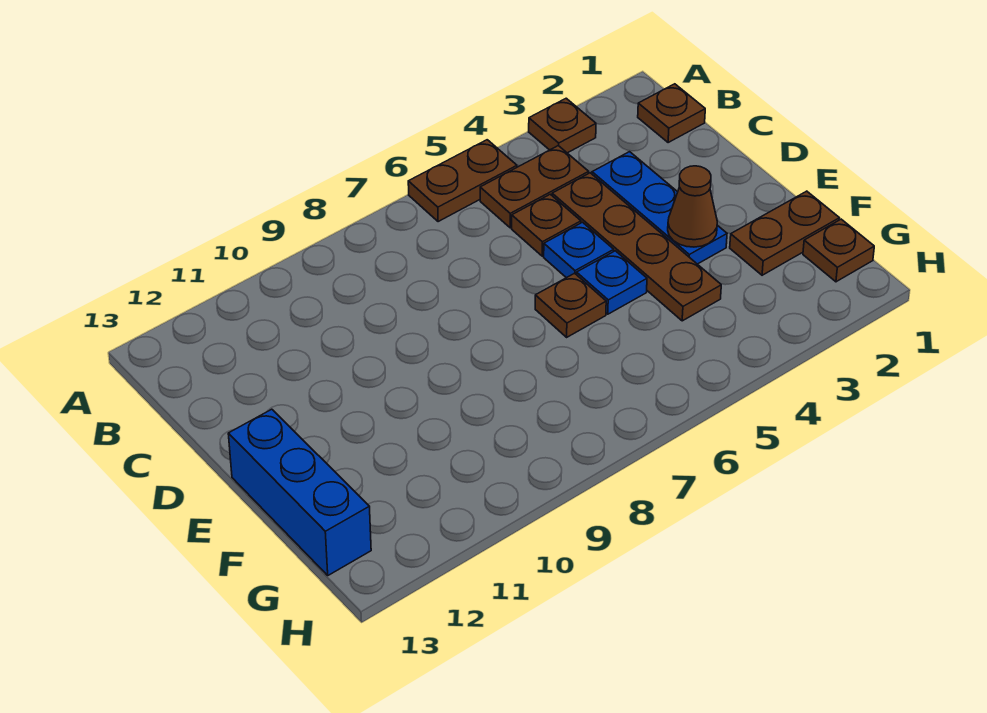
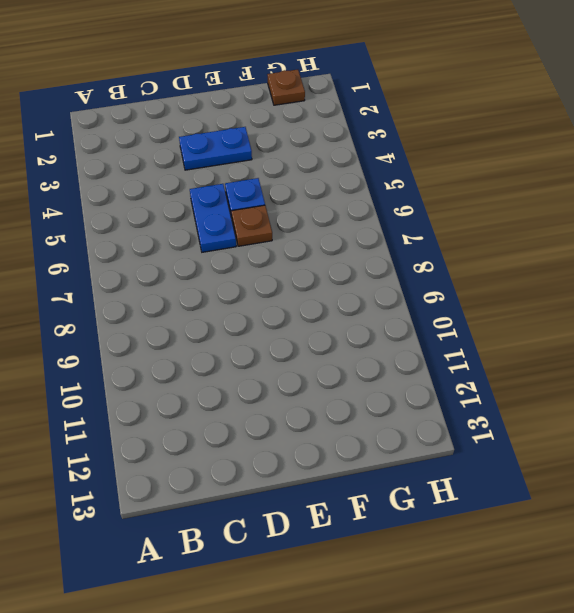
blue 1x2 plate [179,127,252,170] -> blue 1x3 plate [592,152,727,264]
blue 1x2 plate [190,184,236,252] -> blue 1x1 plate [544,222,614,278]
none -> brown 1x1 plate [529,98,596,153]
none -> brown 1x2 plate [408,140,517,222]
none -> brown 1x1 plate [638,84,705,143]

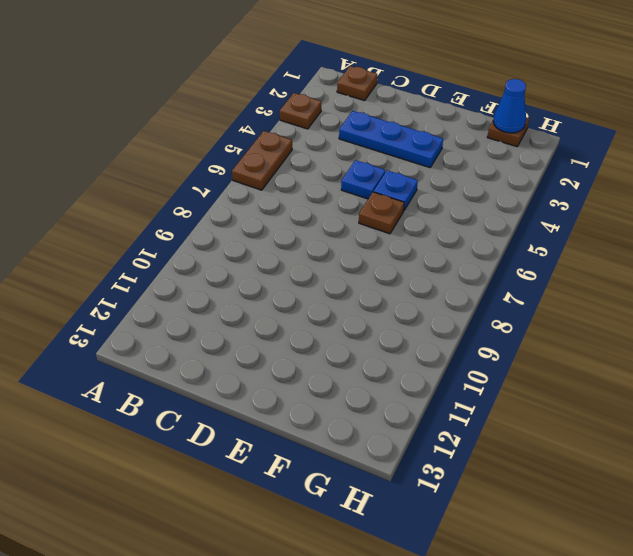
blue 1x1 cone [493,79,526,133] -> none
none -> brown 1x2 plate [480,146,589,228]
none -> brown 1x4 plate [552,173,721,321]
none -> brown 1x1 plate [512,194,581,256]

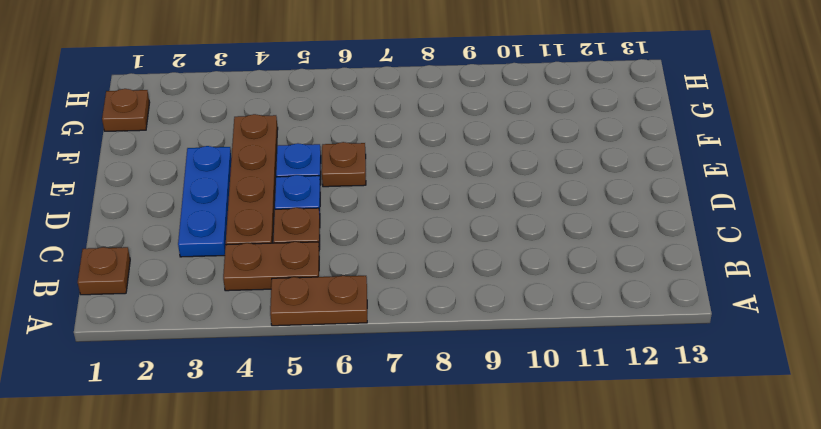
none -> brown 1x1 plate [529,98,596,153]
none -> blue 1x3 brick [228,409,371,575]
none -> brown 1x2 plate [730,191,839,275]

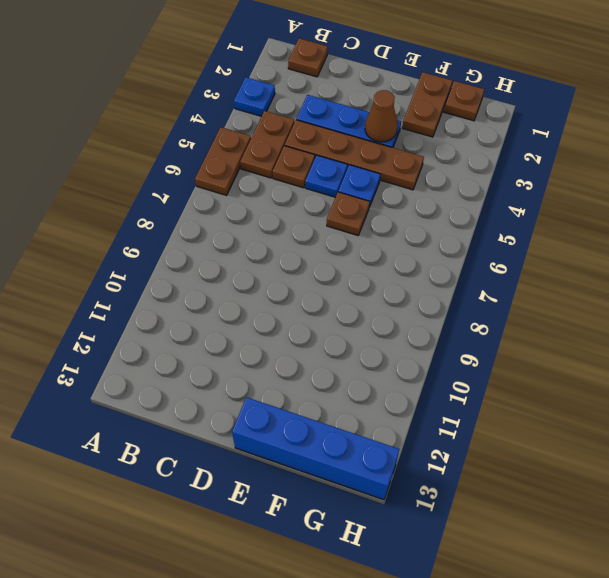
blue 1x1 plate [234,77,275,116] -> brown 1x1 plate [529,98,596,153]
blue 1x4 brick [232,397,399,500] -> blue 1x3 brick [228,409,371,575]

